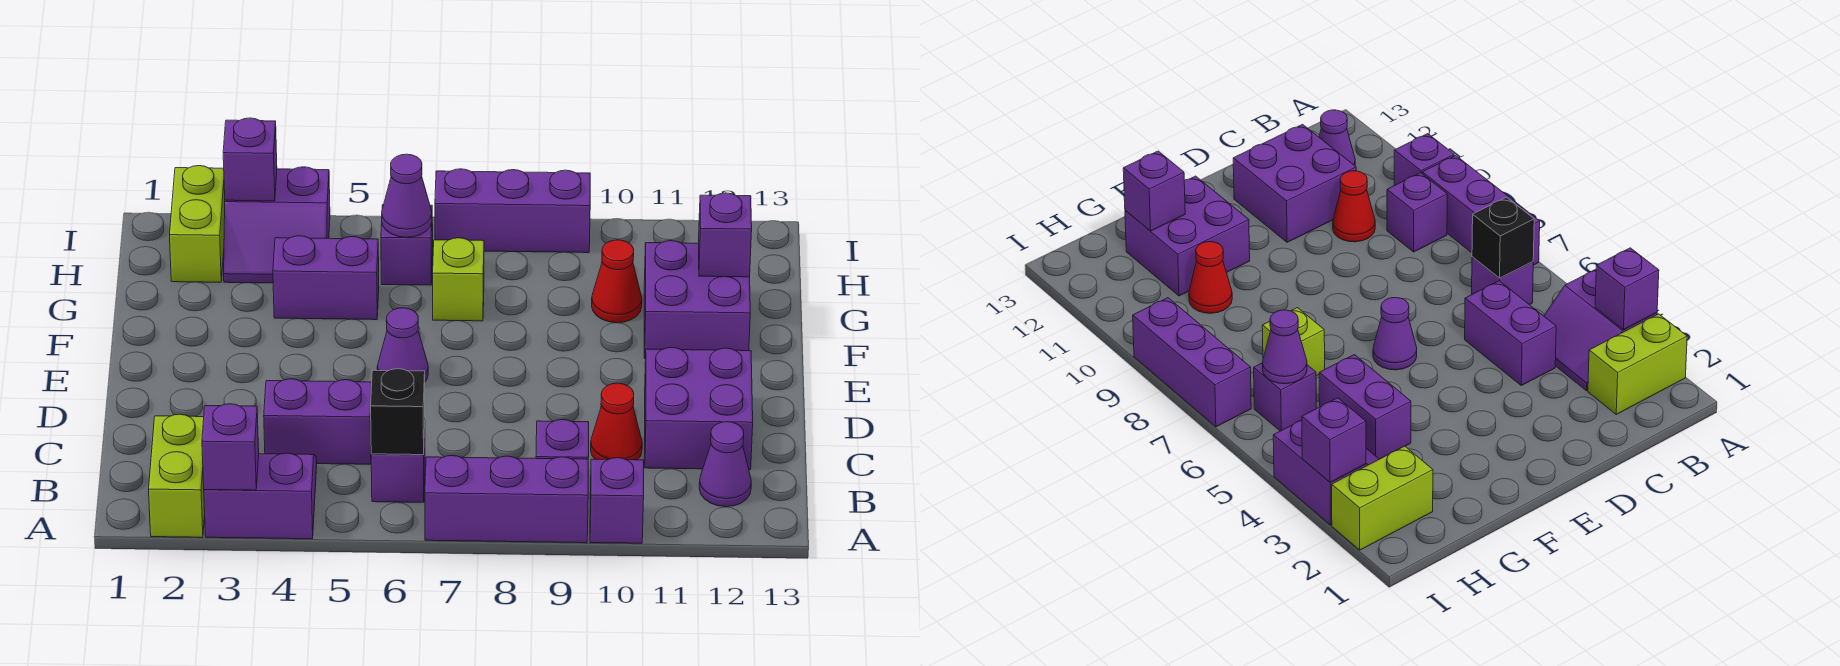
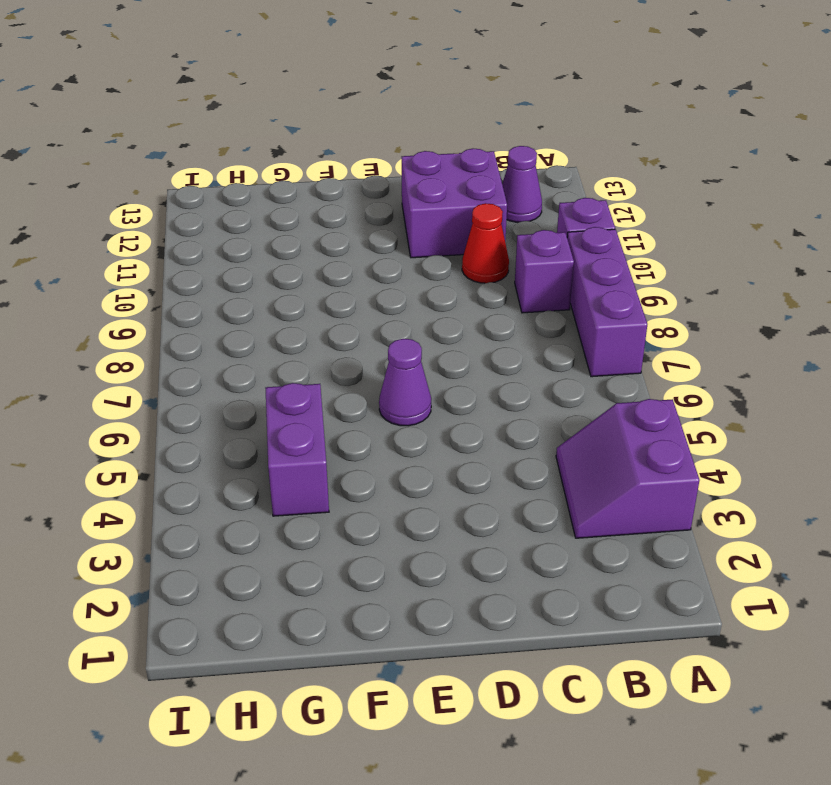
none -> lime 1x2 brick [149,414,205,537]
none -> purple 1x1 brick [371,429,425,502]
none -> purple 1x2 brick [264,379,372,464]

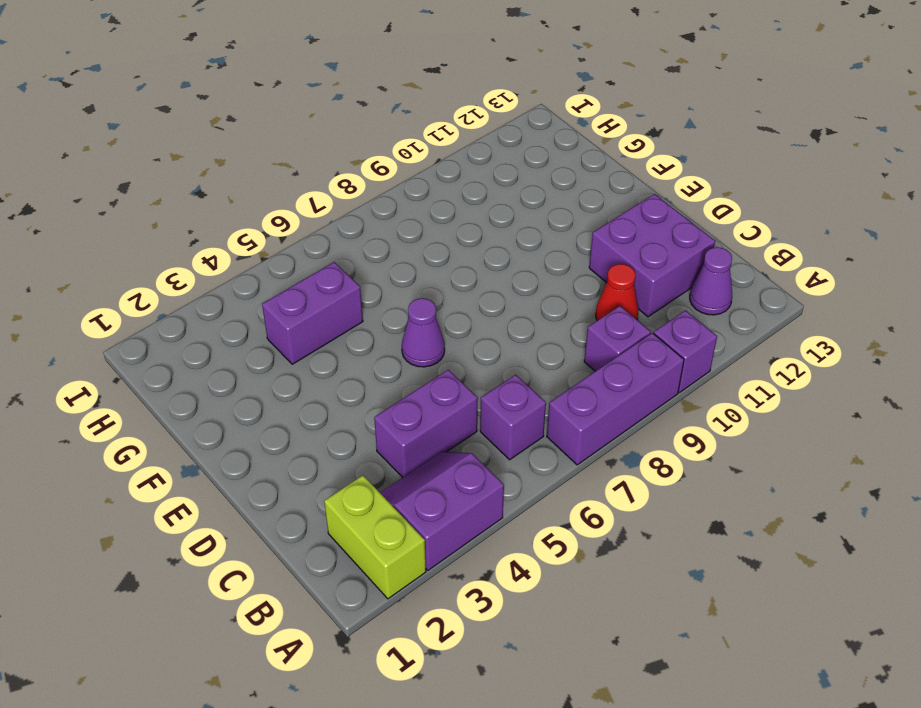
none -> purple 2x2 brick [644,241,750,359]
none -> lime 1x1 brick [433,238,484,321]
none -> red 1x1 cone [592,240,642,323]

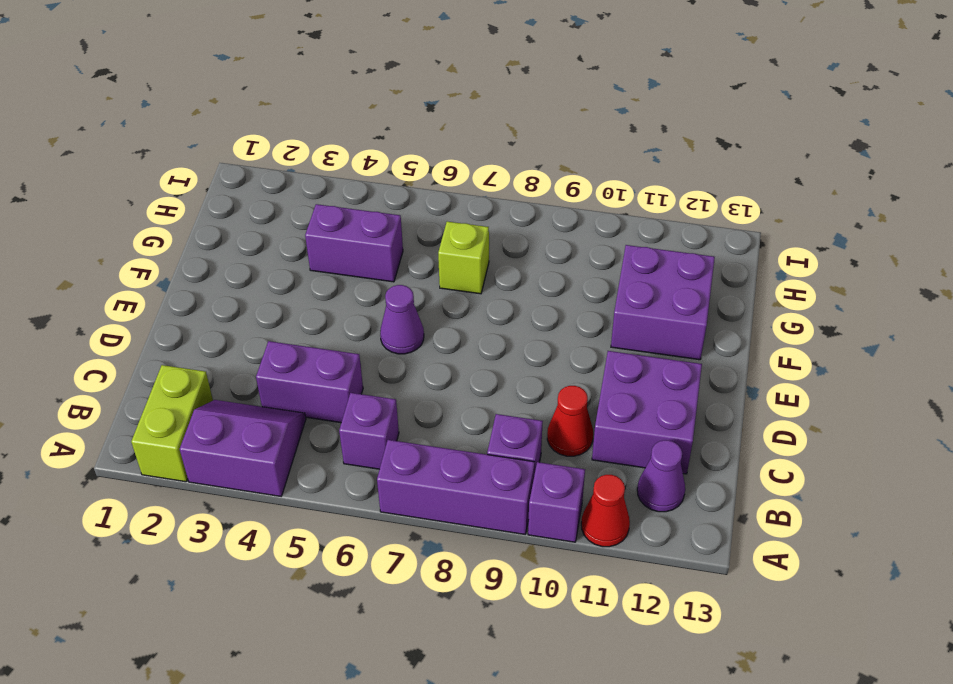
red 1x1 cone [581,475,630,547] -> red 1x1 cone moved to [592,240,642,323]
none -> lime 1x2 brick [170,166,225,282]
none -> purple 2x2 slope [224,167,330,283]
none -> purple 1x1 brick [381,205,433,285]

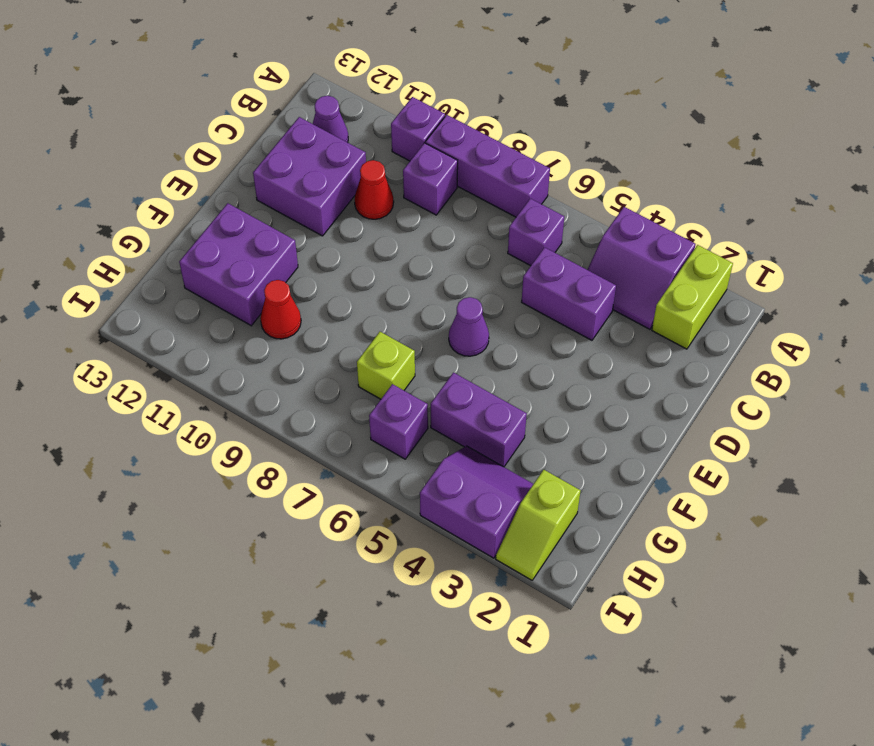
lime 1x2 slope [496,470,581,580] -> lime 1x2 brick [170,166,225,282]
none -> purple 1x3 brick [435,169,590,253]
none -> purple 1x1 brick [202,404,259,490]
none -> black 1x1 brick [371,369,425,455]

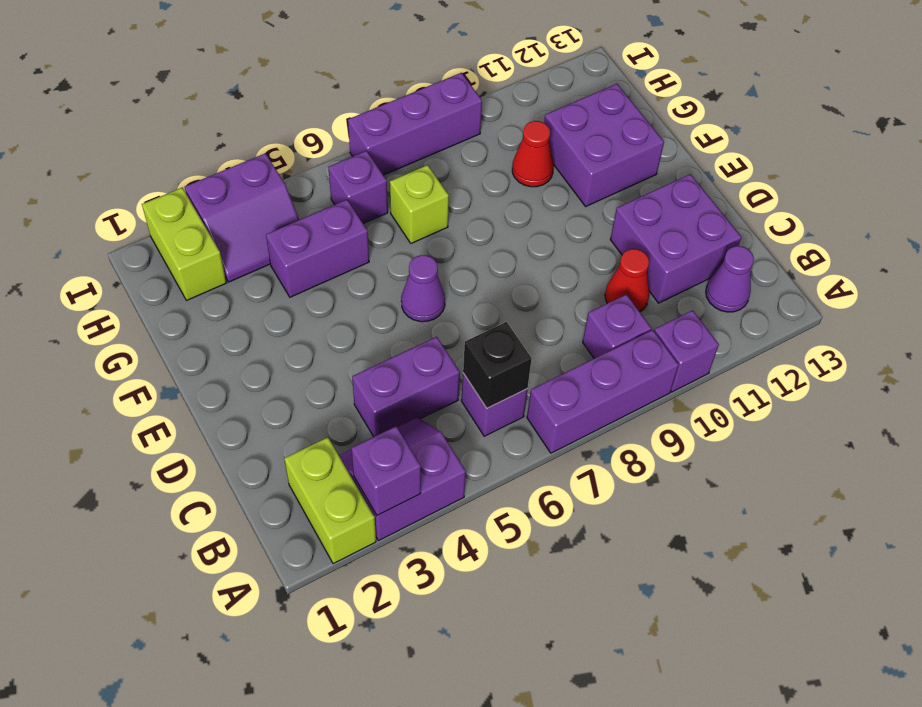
none -> purple 1x1 brick [699,193,752,277]
none -> purple 1x1 cone [382,154,432,237]
none -> purple 1x1 brick [223,118,277,201]

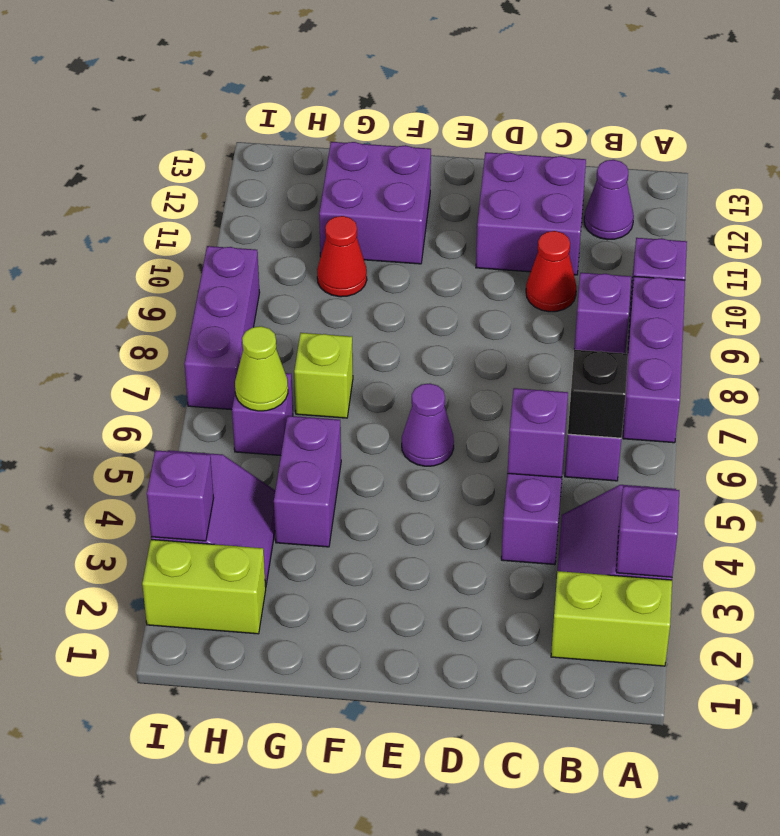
purple 1x1 brick [507,388,568,478] -> purple 1x1 brick moved to [699,193,752,277]
lime 1x1 cone [235,326,288,411] -> purple 1x1 cone [382,154,432,237]

